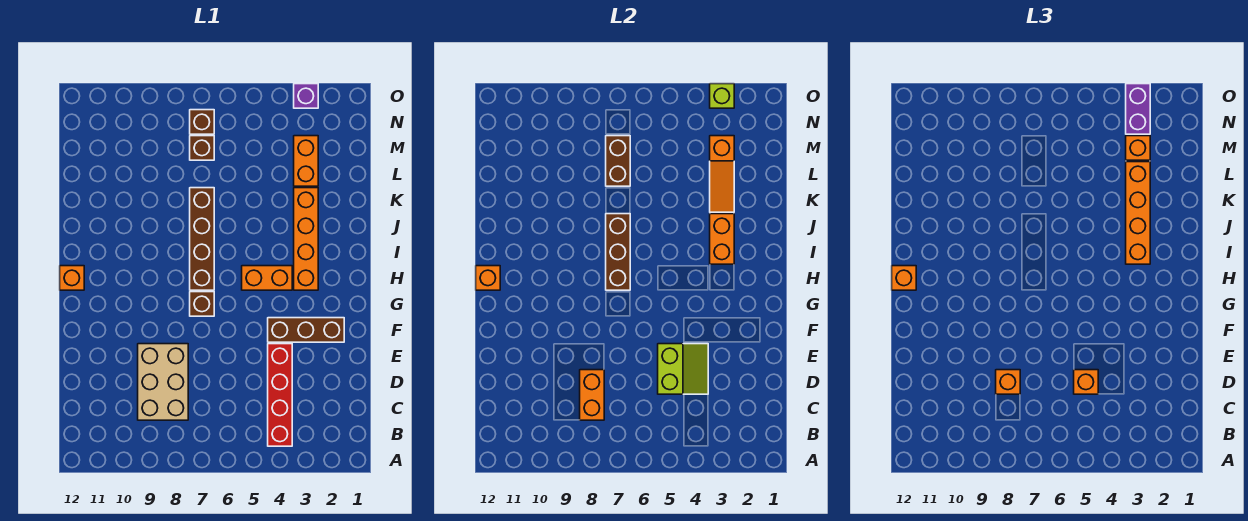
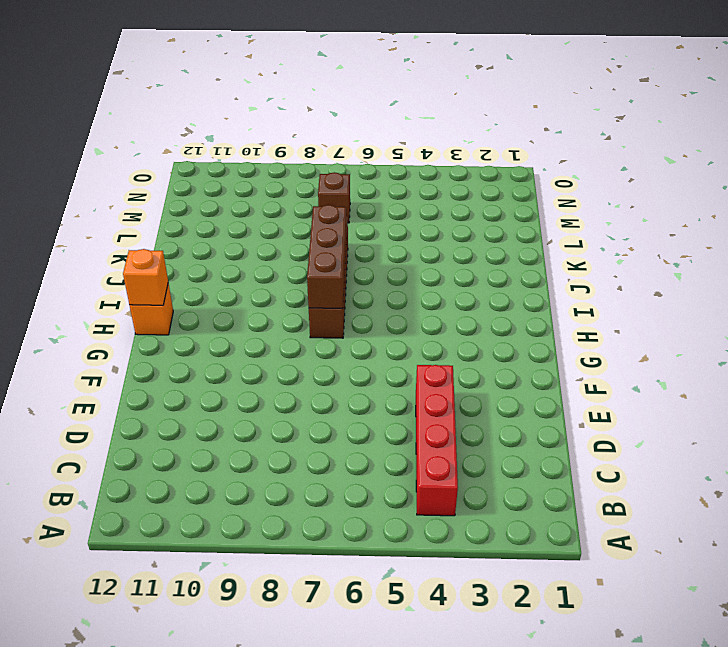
none -> tan 2x3 brick [138,344,188,420]
none -> brown 1x3 brick [268,318,344,342]
none -> brown 1x1 brick [190,292,214,316]

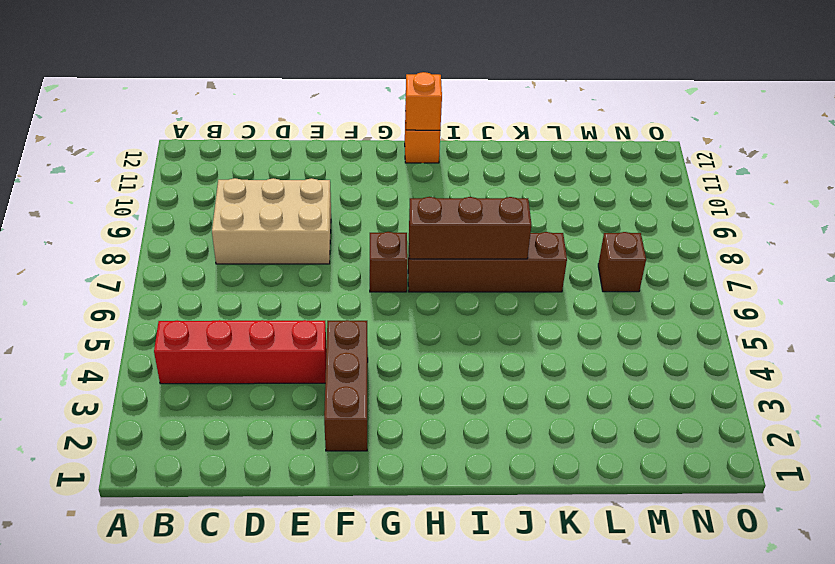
none -> orange 1x4 brick [294,188,318,290]
none -> orange 1x2 brick [242,266,292,290]
none -> orange 1x2 brick [294,136,318,186]

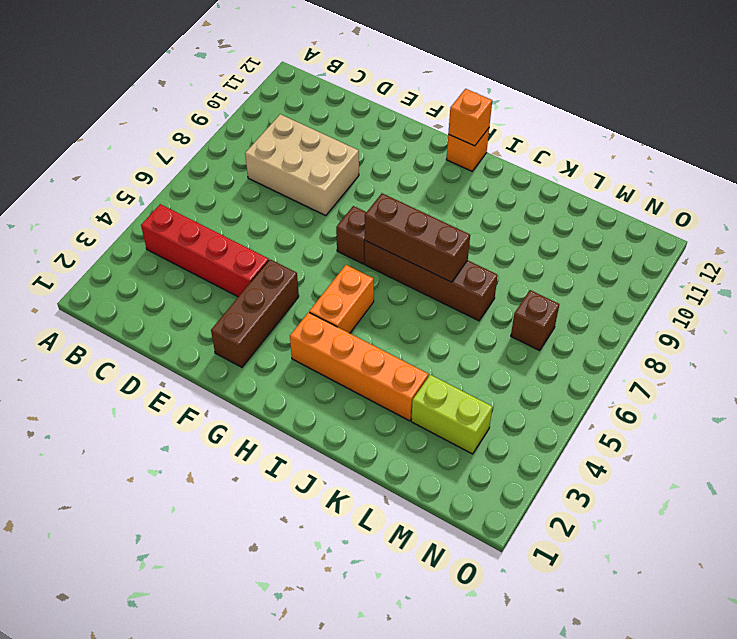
lime 1x2 brick [411,375,493,454] -> orange 1x2 brick [294,136,318,186]
none -> brown 1x1 brick [190,110,214,134]
none -> purple 1x1 brick [294,84,318,108]
none -> orange 1x2 brick [580,370,604,420]

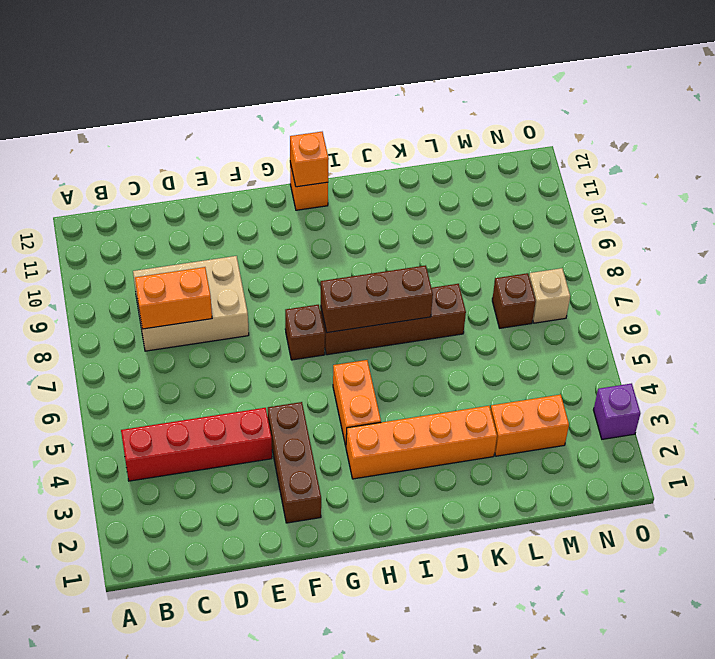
tan 1x1 brick [529,268,570,323] -> brown 1x1 brick [190,110,214,134]
none -> lime 2x2 slope [658,344,708,394]
none -> orange 1x2 brick [710,214,734,264]
none -> orange 1x3 slope [710,136,734,212]

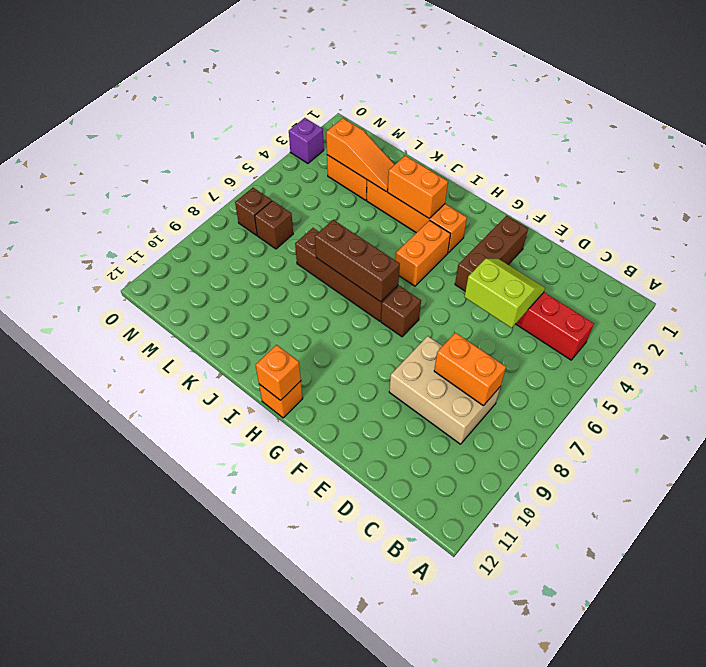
none -> brown 1x2 brick [606,136,630,186]
none -> lime 1x1 brick [710,84,734,108]
none -> orange 1x1 brick [1074,370,1098,394]

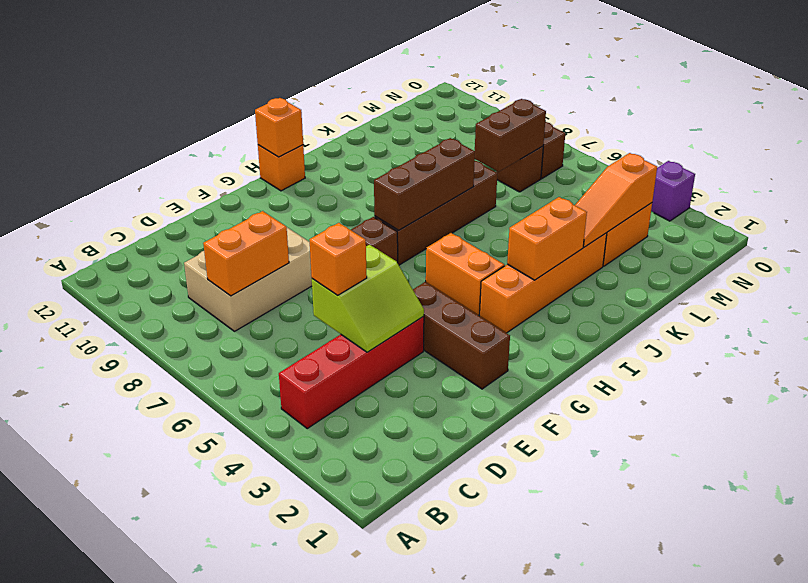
none -> lime 1x1 brick [710,84,734,108]
none -> orange 1x1 brick [996,370,1020,394]
none -> orange 1x1 brick [892,266,916,290]

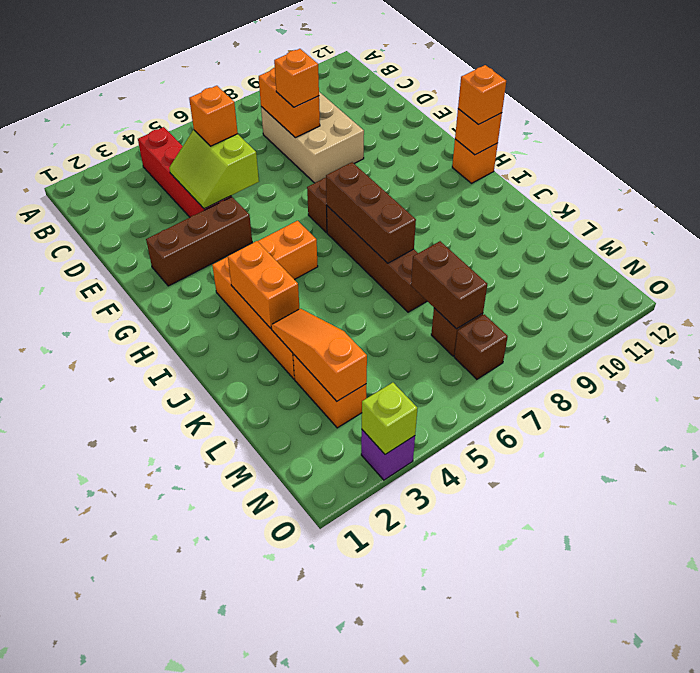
none -> orange 1x4 brick [1126,162,1150,264]
none -> orange 1x1 brick [1126,136,1150,160]
none -> purple 1x2 brick [1126,84,1150,134]

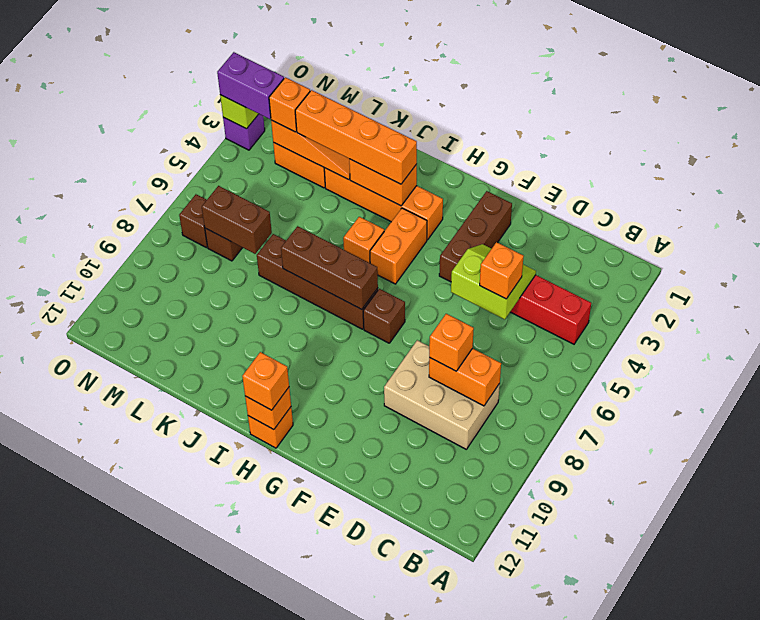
orange 1x1 brick [343,217,384,263] -> none

